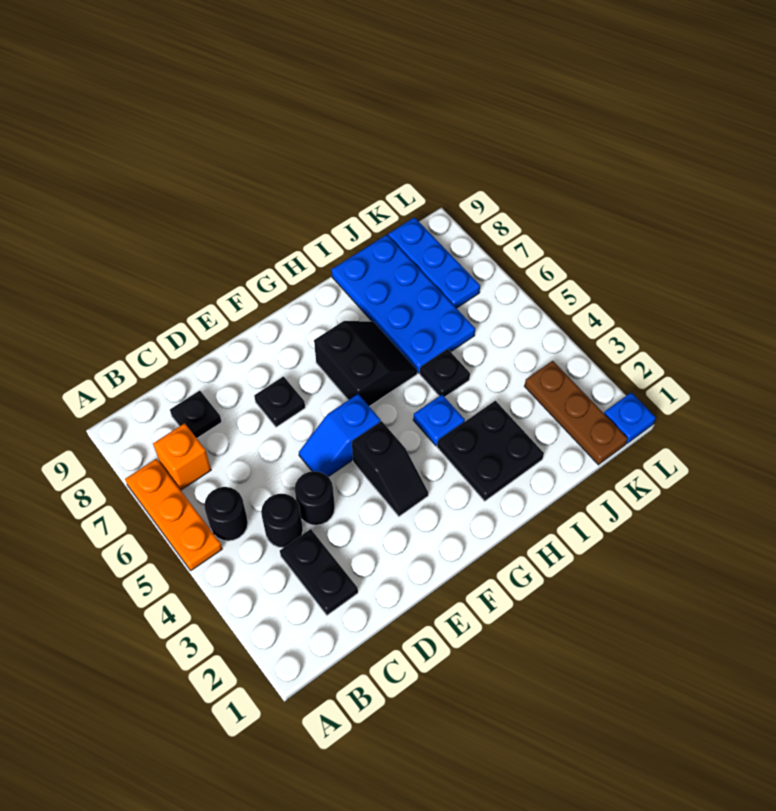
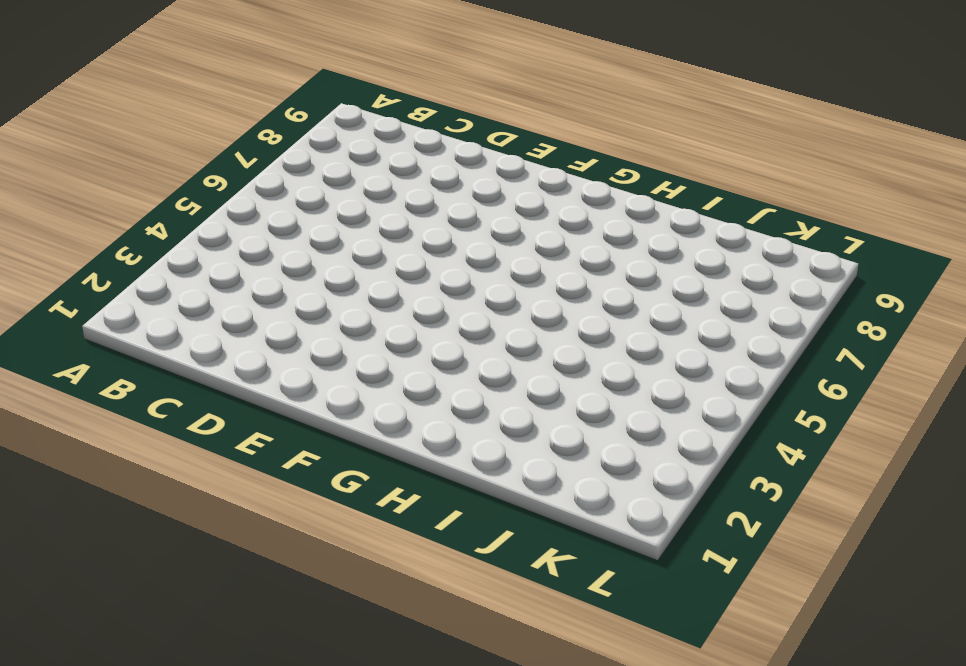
none -> orange 1x3 plate [125,459,222,571]
none -> black 1x1 round brick [204,487,248,541]
none -> orange 1x1 brick [153,423,211,490]

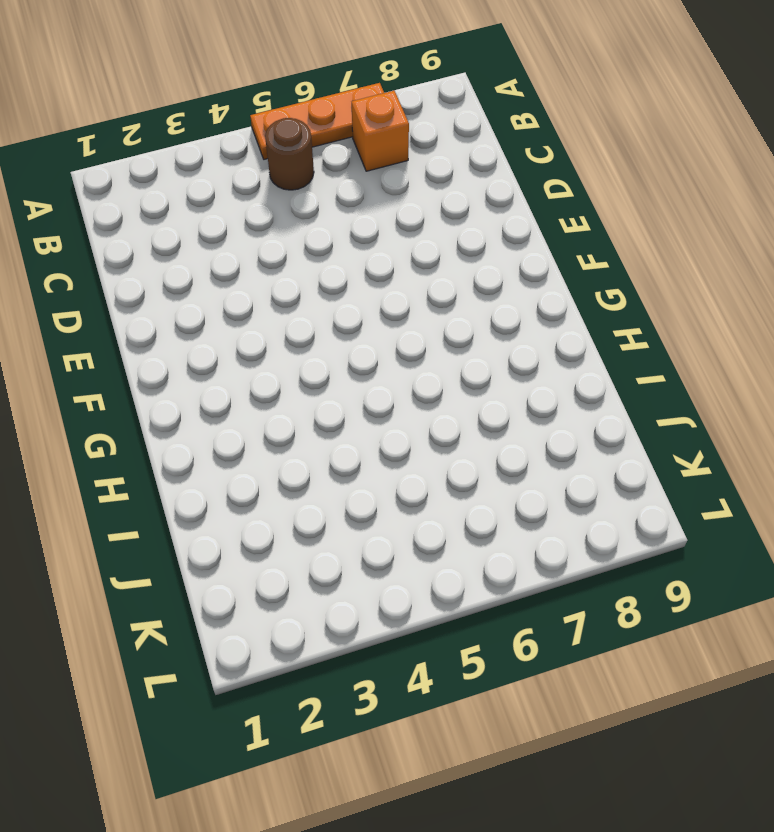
brown 1x1 round brick [265,118,314,190] -> black 1x1 round brick [204,487,248,541]
none -> black 1x2 plate [280,529,358,615]
none -> black 1x1 round brick [261,494,303,548]
none -> black 1x1 plate [170,391,222,438]

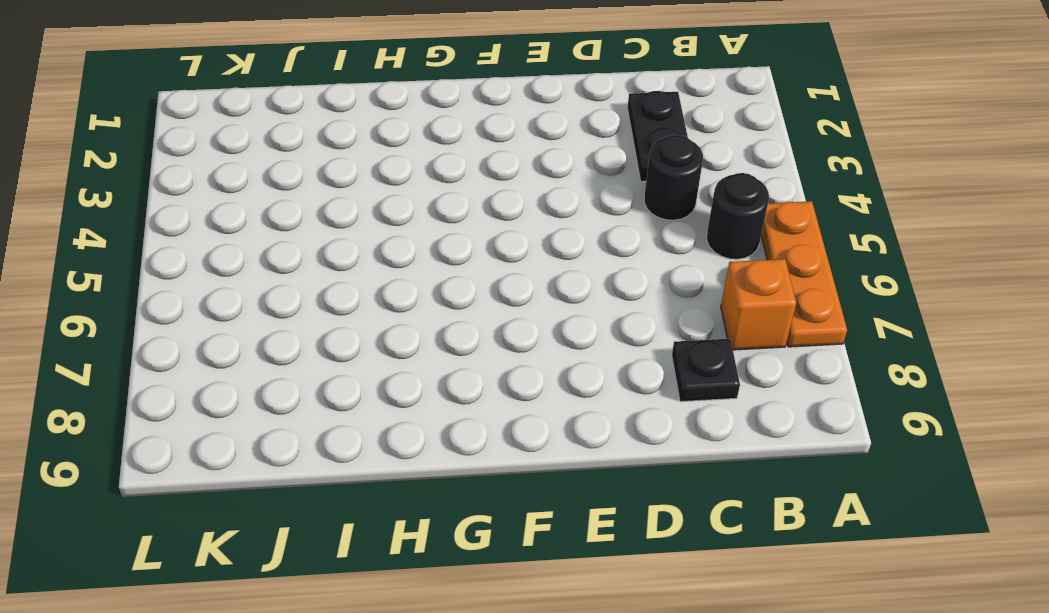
none -> black 1x1 round brick [295,471,335,525]
none -> blue 1x2 slope [299,394,381,477]
none -> black 1x1 plate [254,377,305,427]

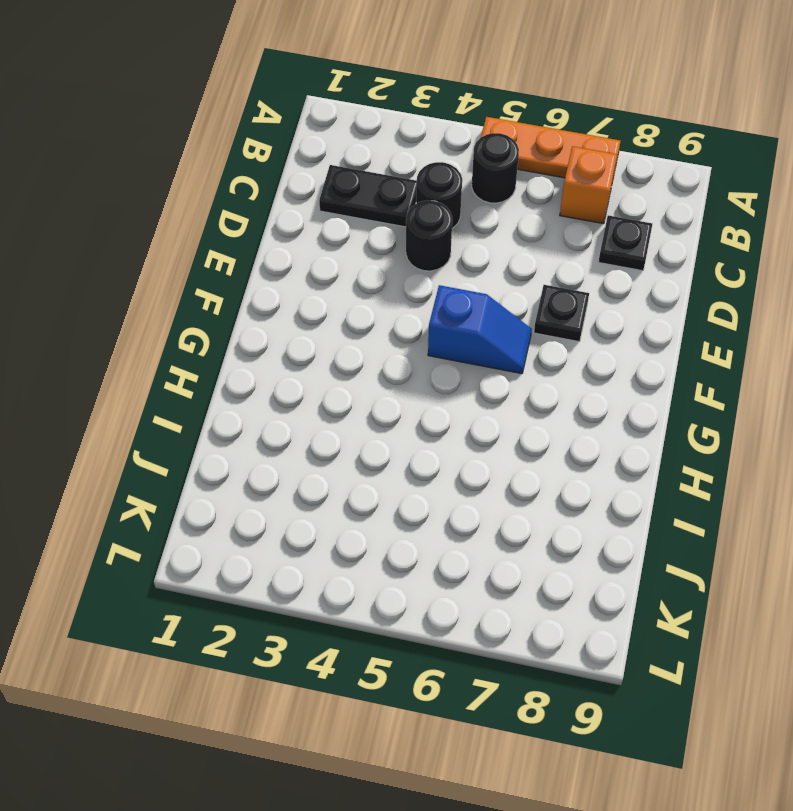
blue 1x2 slope [428,285,532,374] -> blue 1x2 slope turned to [299,394,381,477]
none -> black 1x2 slope [352,421,428,516]
none -> black 2x2 slope [314,321,417,406]
none -> black 2x2 plate [437,401,544,501]

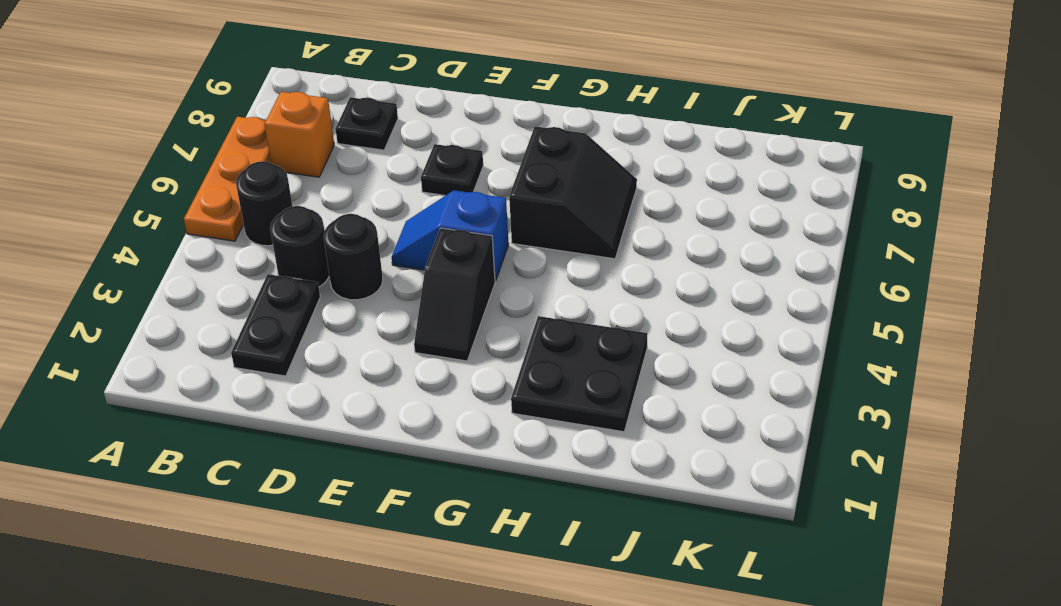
none -> blue 1x1 plate [413,395,465,446]
none -> black 1x1 plate [420,349,470,397]
none -> blue 2x4 plate [331,235,475,373]

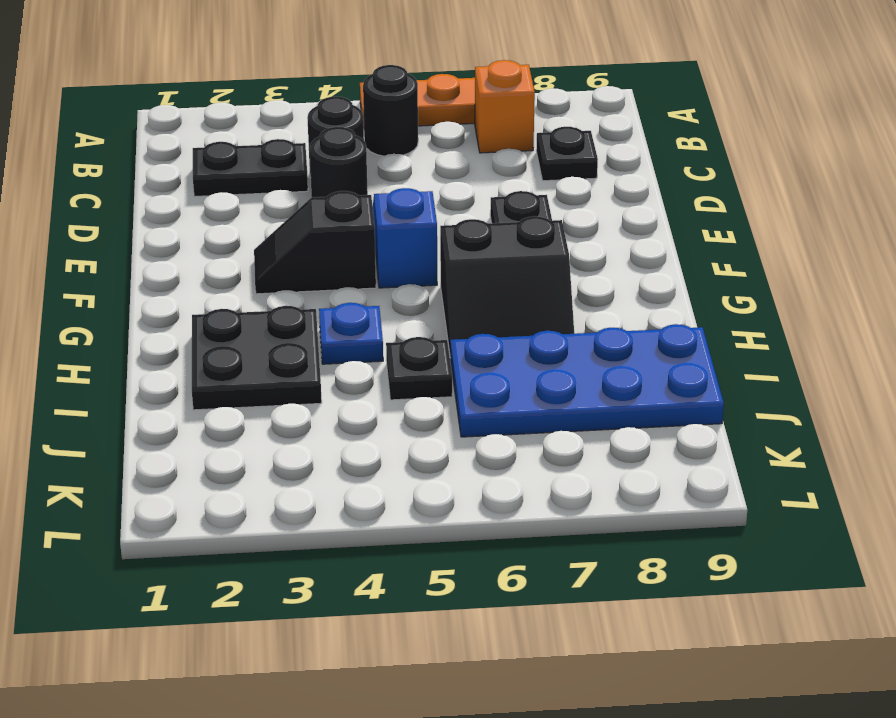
none -> brown 1x3 plate [524,361,628,465]
none -> blue 1x3 plate [388,217,480,308]
none -> blue 1x1 plate [604,393,656,444]

